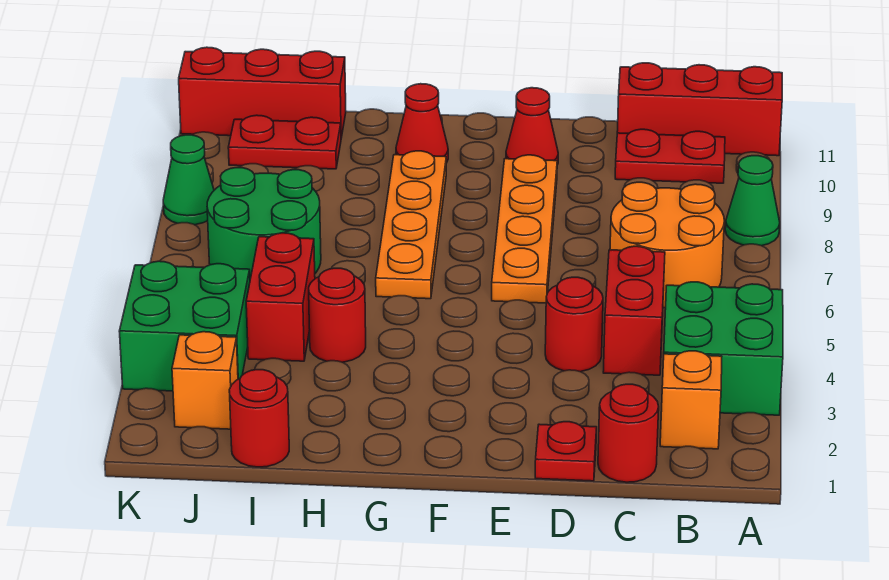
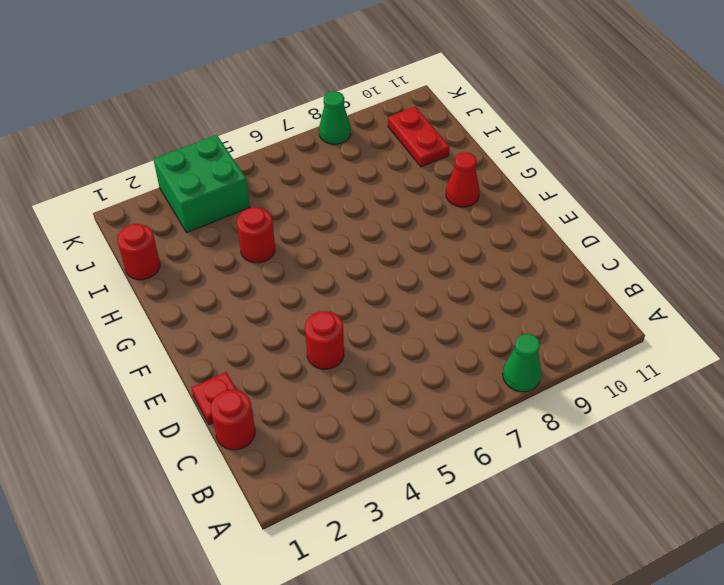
none -> green 2x2 brick [664,282,783,415]
none -> red 1x3 brick [617,63,782,156]
none -> orange 1x1 brick [660,351,722,449]

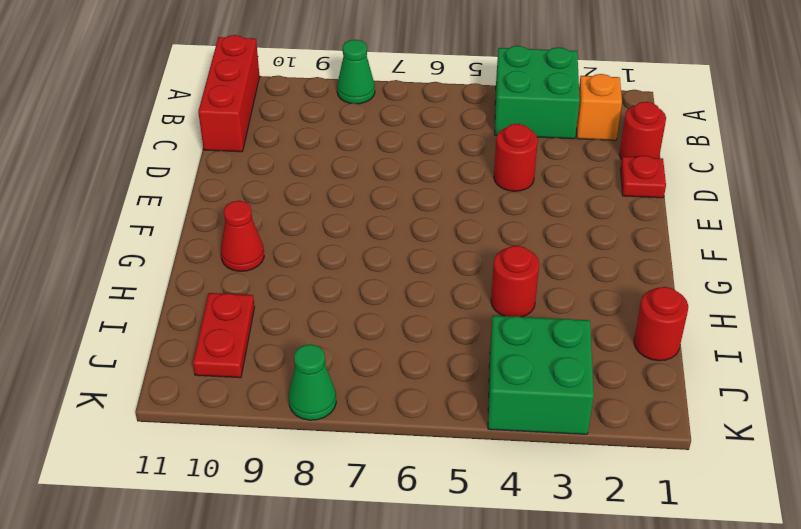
none -> orange 2x2 round brick [610,182,724,308]
none -> red 1x2 plate [615,129,725,183]
none -> red 1x2 brick [603,246,665,375]

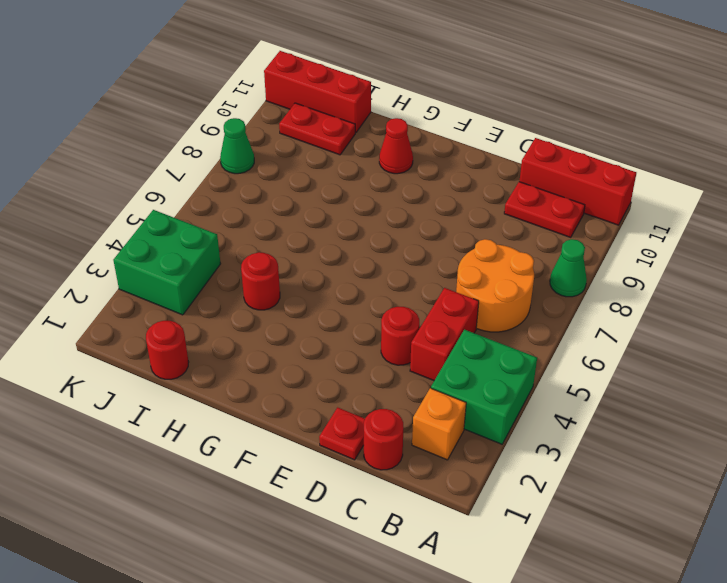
none -> orange 1x4 plate [492,155,557,303]
none -> red 1x1 cone [506,88,558,165]
none -> orange 1x4 plate [376,151,446,299]

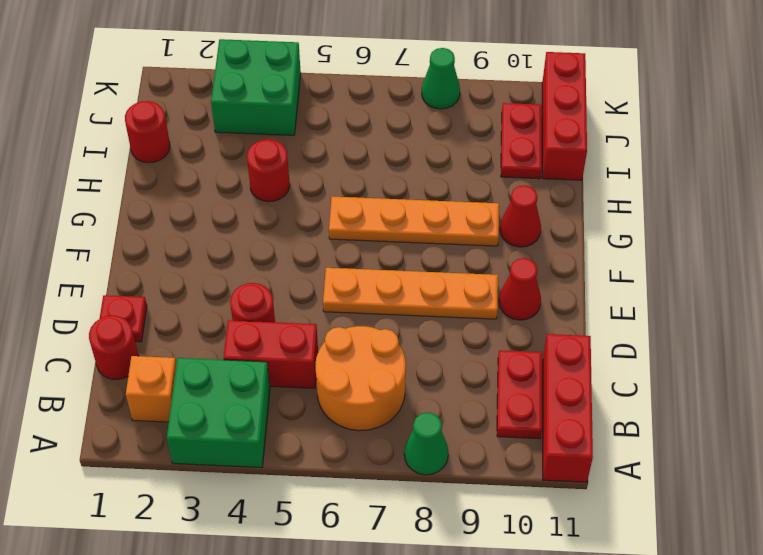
none -> red 1x2 brick [246,233,315,361]
none -> green 2x2 round brick [207,168,321,279]
none -> orange 1x1 brick [172,332,238,429]

